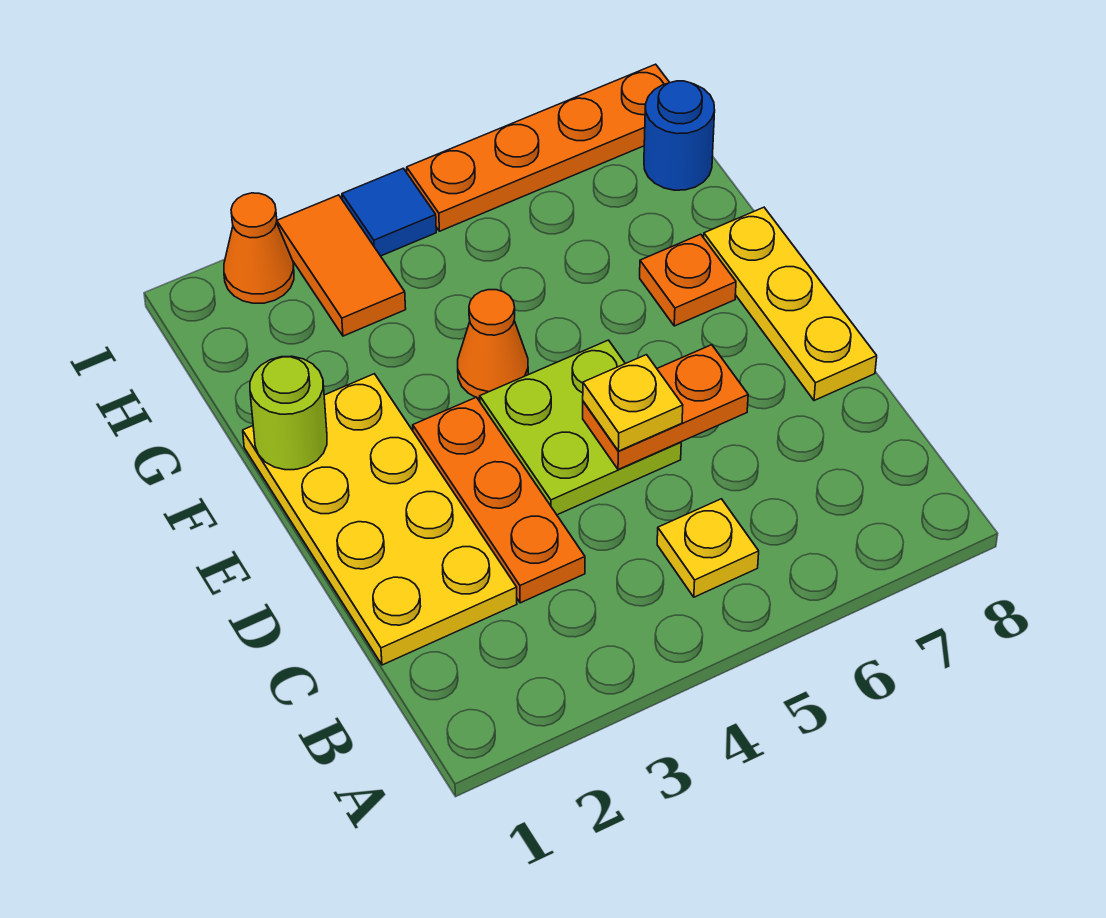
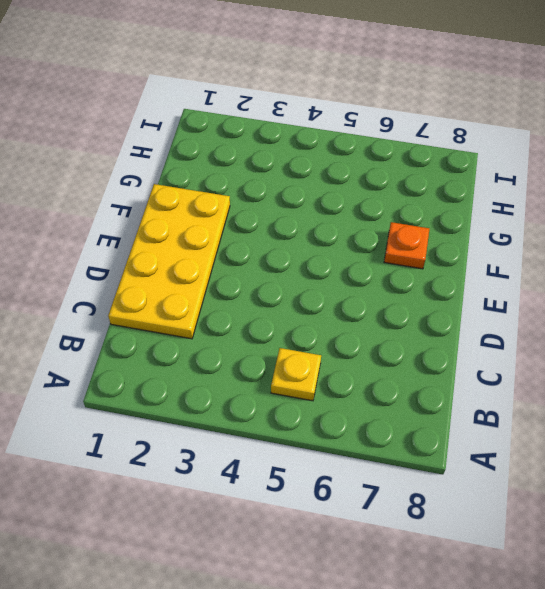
none -> orange 1x3 plate [413,397,585,603]
none -> lime 2x2 plate [480,340,681,515]
none -> yellow 1x3 plate [704,207,877,401]

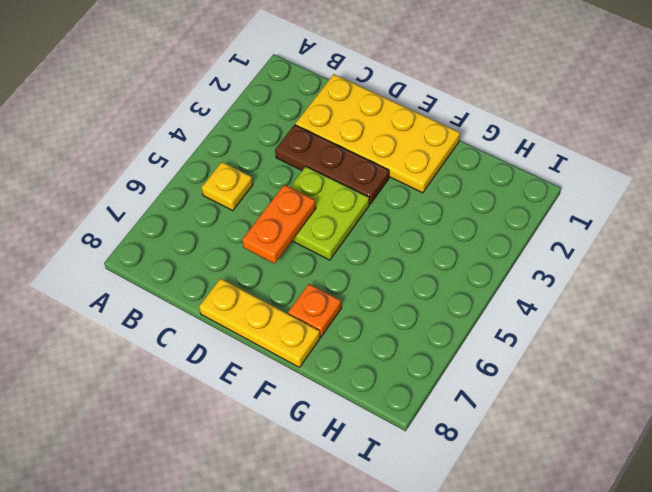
brown 1x3 plate [275,125,389,204] -> orange 1x3 plate [413,397,585,603]
none -> orange 1x1 cone [458,290,528,399]
none -> orange 1x2 tile [277,195,406,336]
none -> blue 1x1 round brick [644,81,715,190]

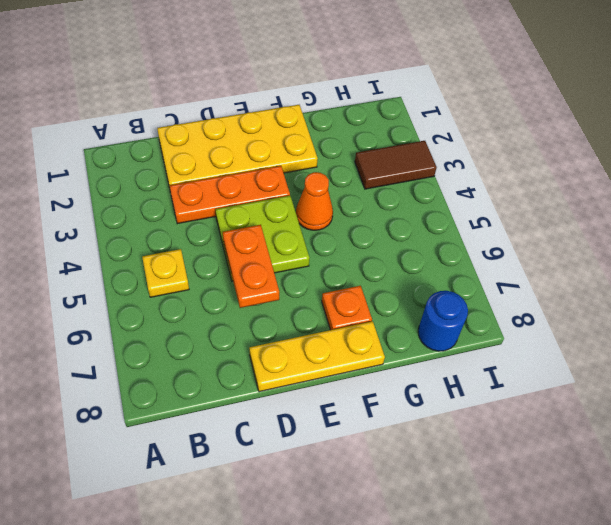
brown 1x2 tile [355,141,437,189] -> orange 1x2 tile [277,195,406,336]
none -> orange 1x1 cone [224,193,294,303]
none -> blue 1x1 tile [342,168,436,256]
none -> orange 1x4 plate [407,64,670,231]

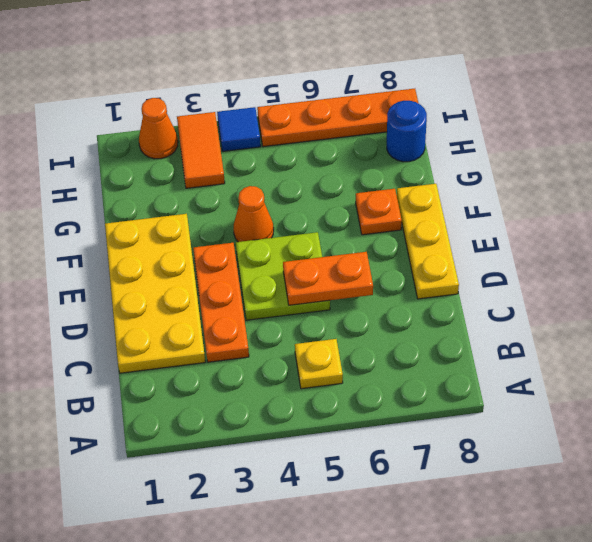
none -> lime 1x1 round brick [250,356,327,470]
none -> yellow 1x1 plate [583,355,683,451]

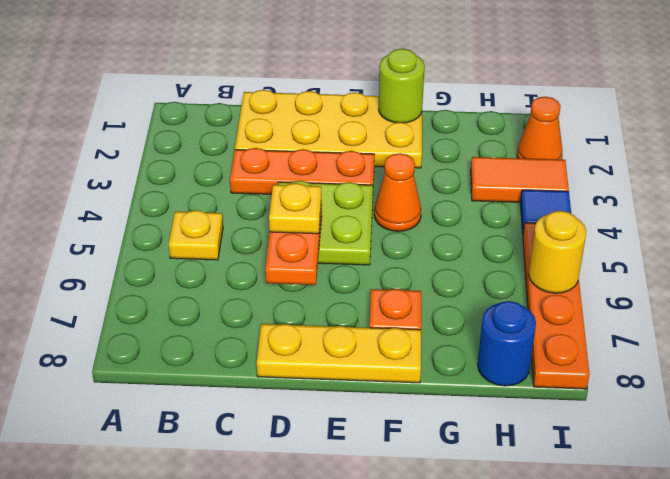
yellow 1x1 round brick [529,211,586,293] -> none

